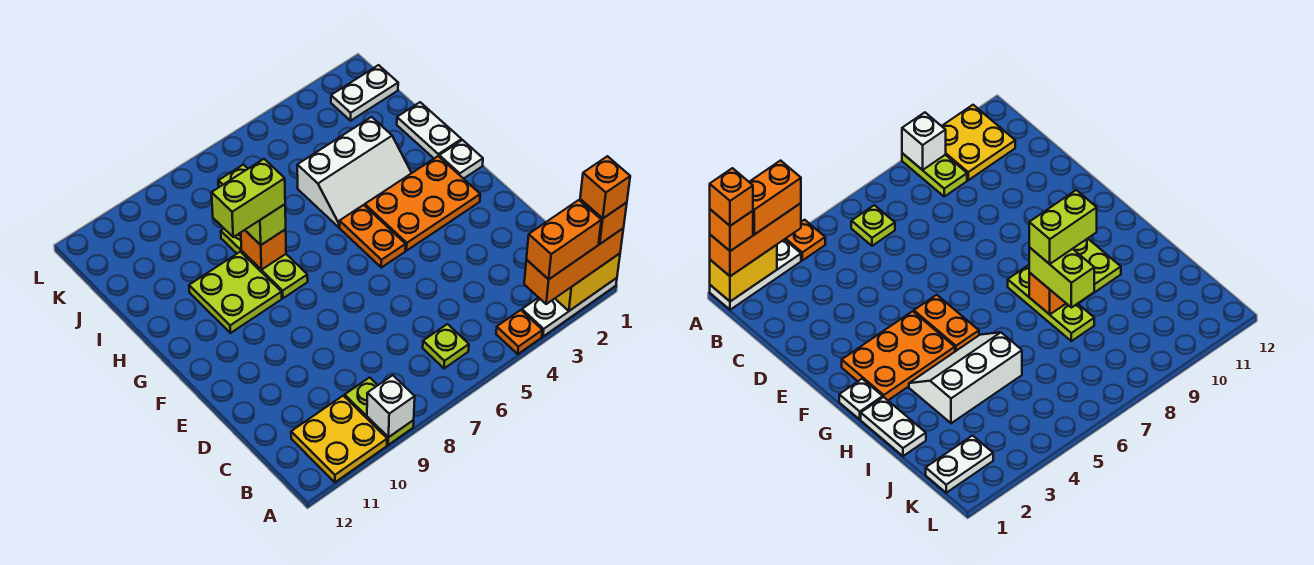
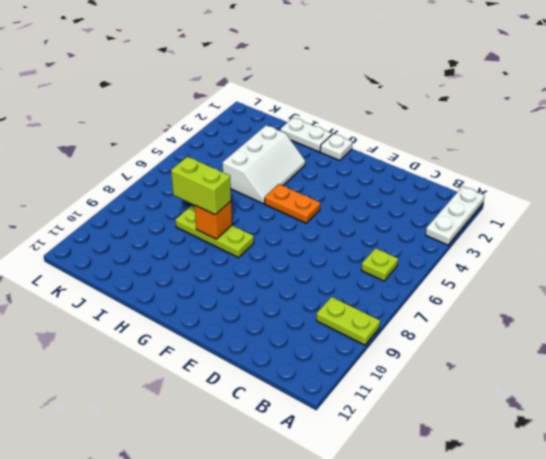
none -> orange 1x1 plate [496,310,542,354]
none -> yellow 2x2 plate [291,396,387,482]
none -> orange 2x3 plate [365,156,480,250]

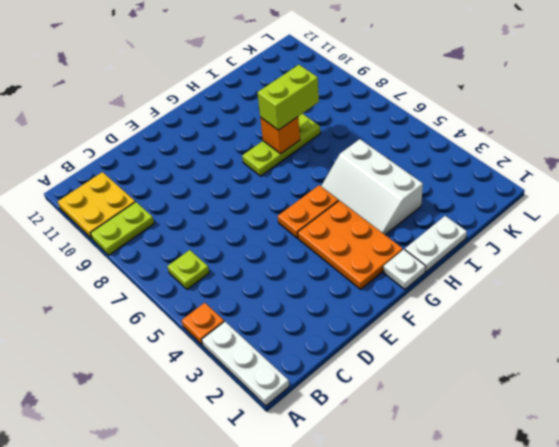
none -> lime 2x2 plate [189,252,282,333]
none -> white 1x2 plate [331,65,398,121]
none -> yellow 1x2 brick [555,254,620,311]

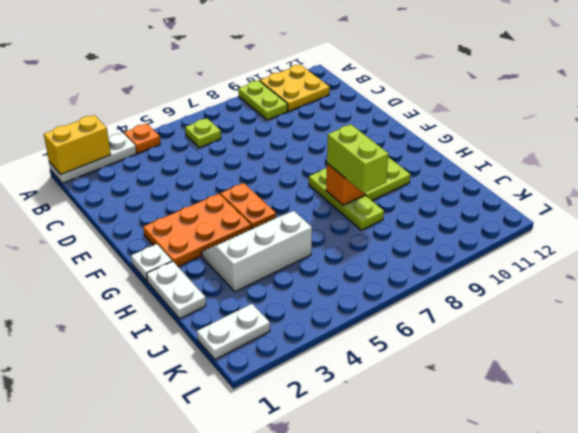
none -> white 1x1 brick [367,375,415,437]
none -> orange 1x3 brick [524,228,624,304]
none -> orange 1x1 brick [580,199,627,244]

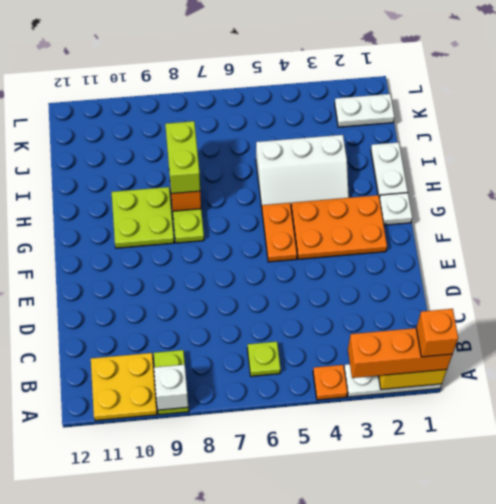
none -> orange 1x2 brick [526,200,601,279]
none -> lime 1x2 brick [212,159,285,237]
none -> orange 1x1 brick [580,156,630,218]

